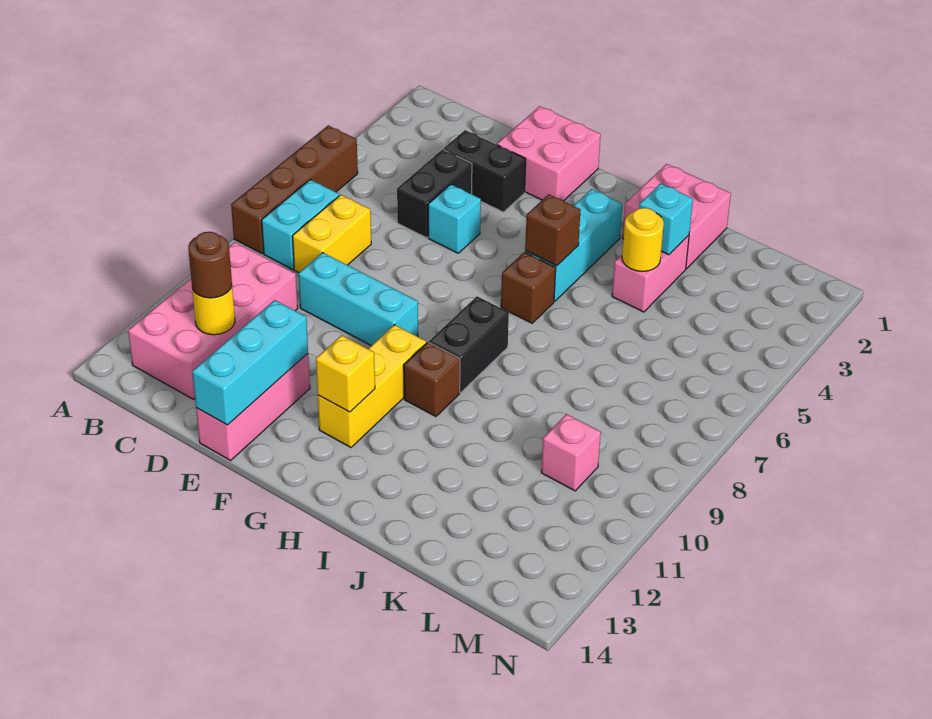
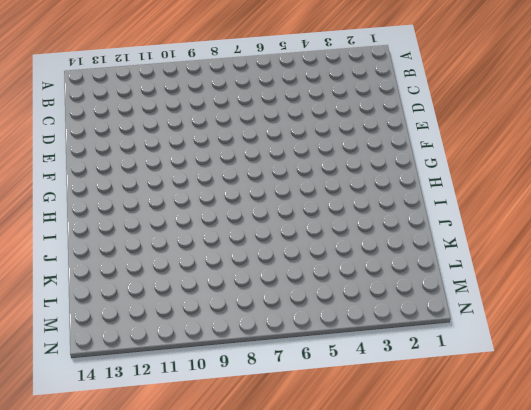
none -> brown 1x4 brick [231,125,358,254]
none -> cyan 1x2 brick [262,180,339,270]
none -> pink 2x4 brick [128,242,298,399]

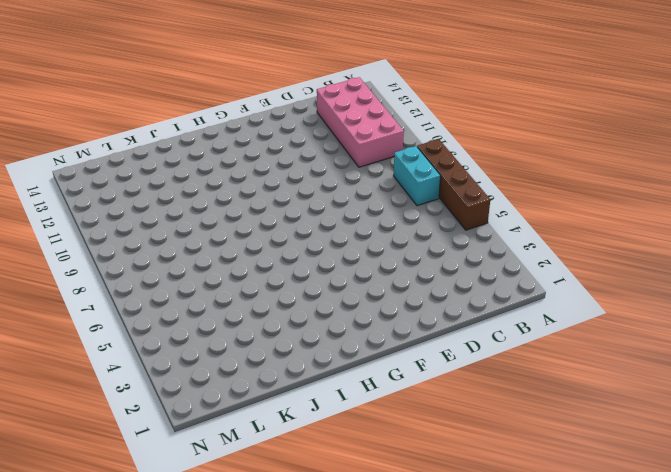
none -> yellow 1x2 brick [293,195,371,273]
none -> black 1x2 brick [443,130,526,212]
none -> black 1x2 brick [397,150,472,238]

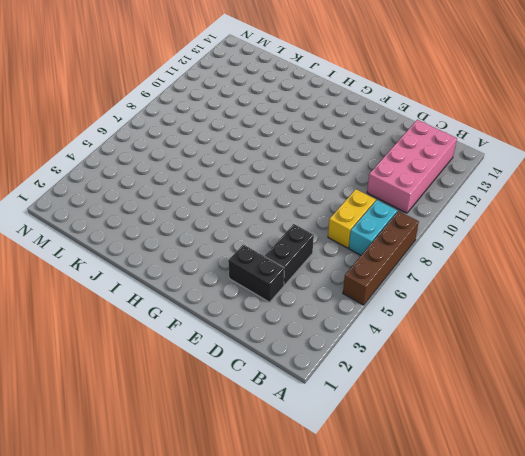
none -> cyan 1x3 brick [298,253,418,346]
none -> pink 2x2 brick [497,106,601,201]
none -> cyan 1x1 brick [428,184,481,253]

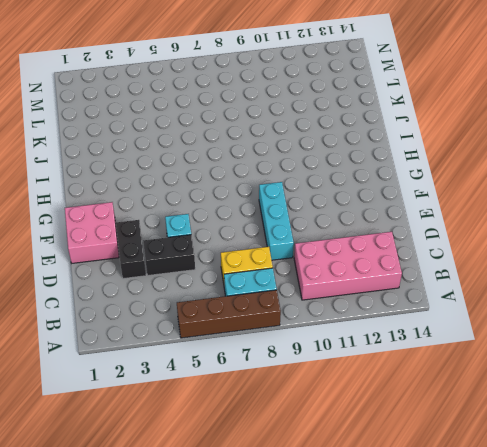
none -> pink 1x3 brick [196,354,310,460]
none -> yellow 1x3 brick [318,325,426,447]
none -> cyan 1x3 brick [525,189,622,301]

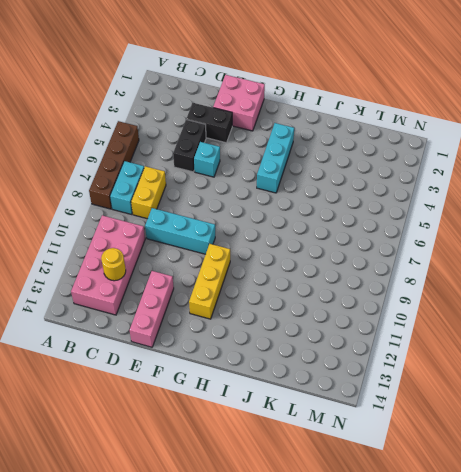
none -> brown 1x1 brick [501,252,556,323]
none -> black 1x2 brick [429,296,509,393]
none -> brown 1x1 brick [404,342,460,417]

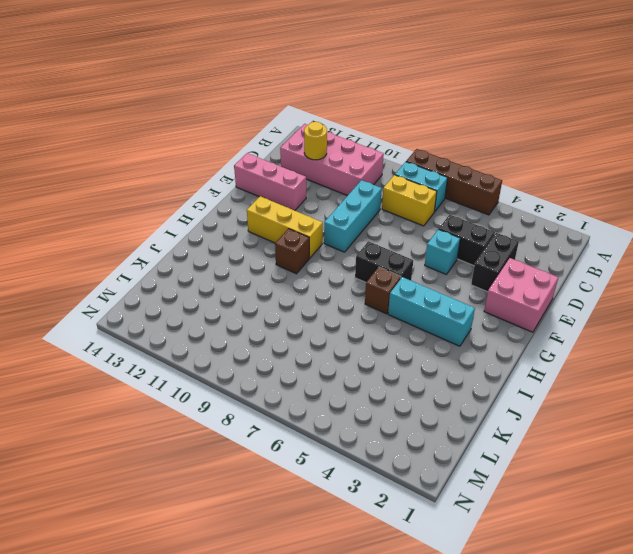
black 1x2 brick [355,241,413,282] -> black 1x2 brick moved to [429,296,509,393]
none -> pink 2x2 brick [623,164,731,269]
none -> pink 1x2 brick [612,235,689,312]
none -> pink 1x1 brick [541,414,601,491]

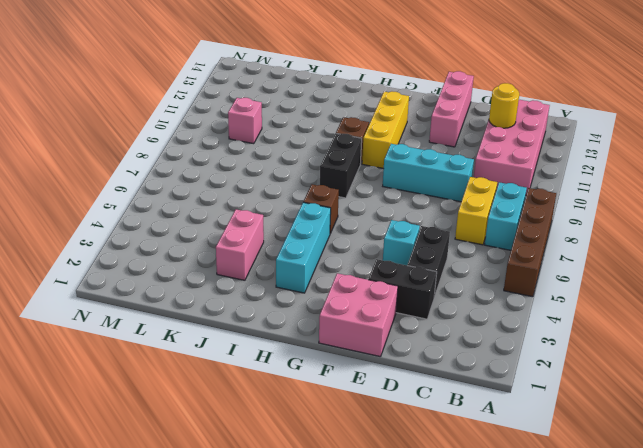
none -> pink 2x2 brick [623,164,731,269]
none -> cyan 1x3 brick [192,300,308,425]
none -> yellow 1x1 brick [316,335,375,412]

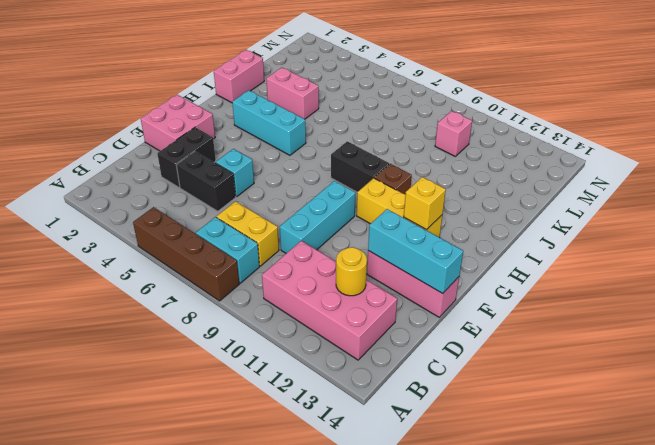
pink 1x2 brick [214,50,264,103] -> pink 2x2 brick [623,164,731,269]
none -> brown 1x1 brick [501,252,556,323]
none -> brown 1x1 brick [525,194,580,266]
none -> cyan 1x1 brick [639,184,693,255]

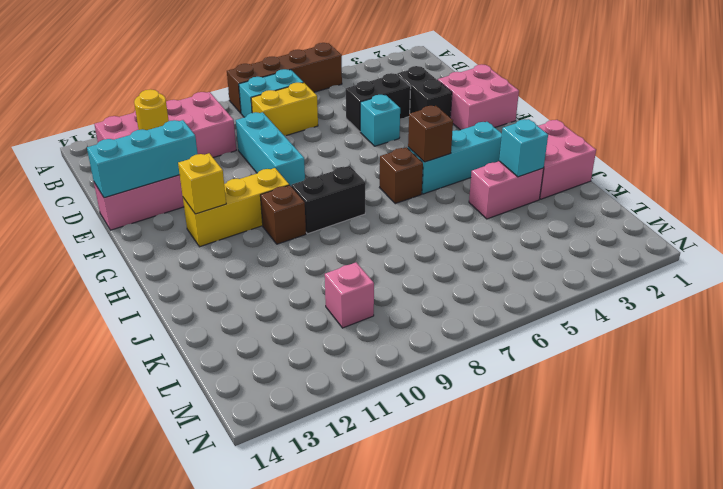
none -> yellow 1x1 round brick [622,208,664,272]
none -> brown 1x1 round brick [188,232,232,298]

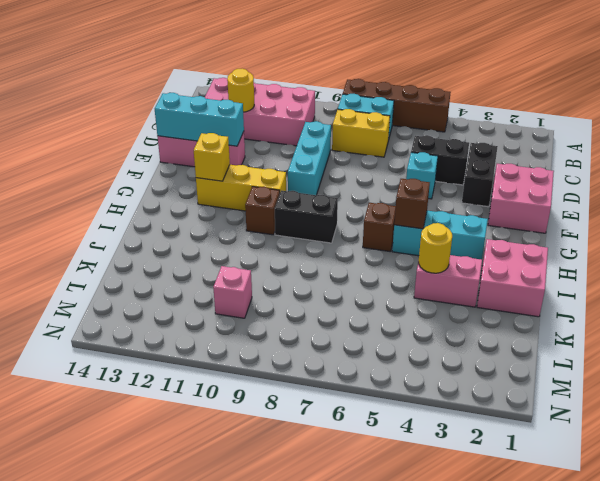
none -> cyan 1x1 brick [639,184,693,255]
none -> brown 1x1 round brick [188,232,232,298]

